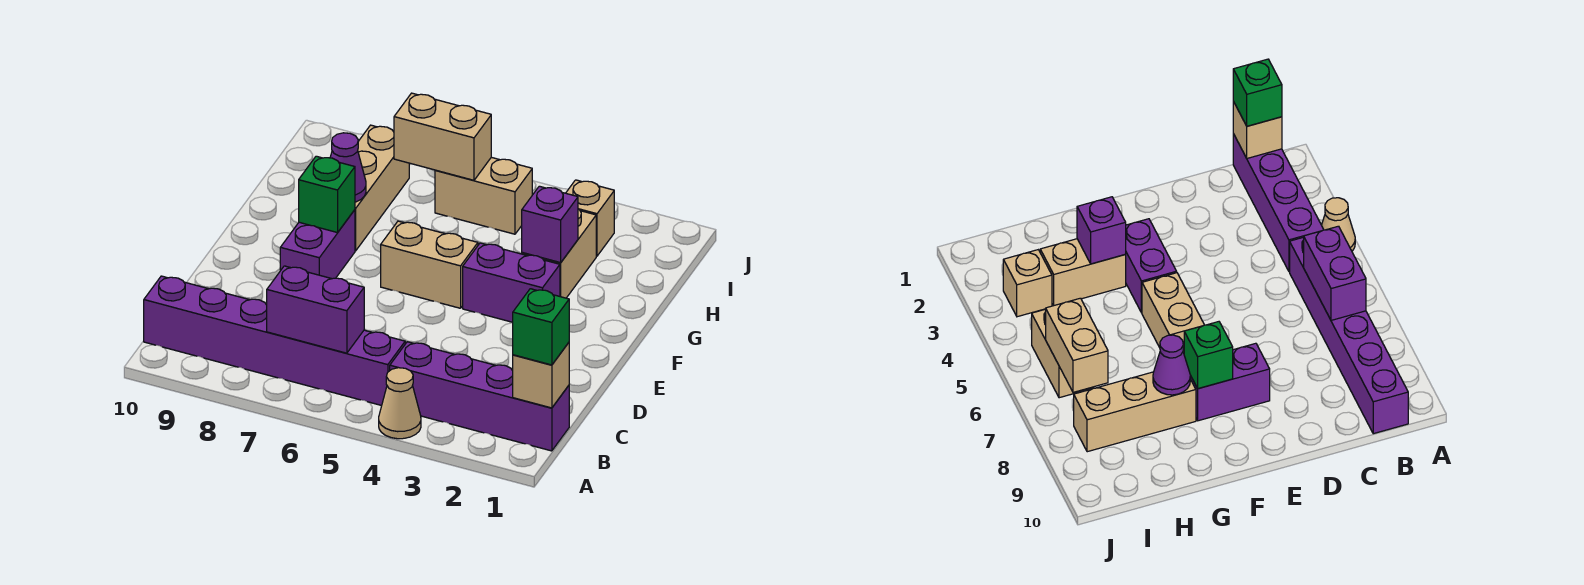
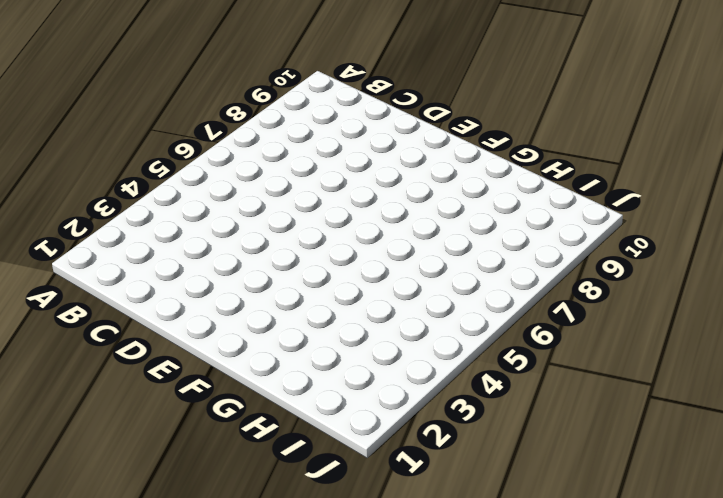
none -> tan 1x1 cone [379,368,421,439]
none -> purple 1x4 brick [390,342,569,451]
none -> purple 1x6 brick [144,276,405,406]

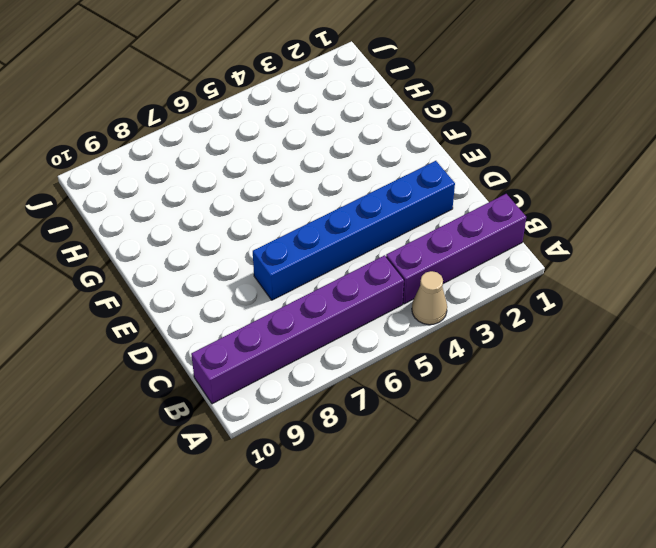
blue 1x6 brick [253,161,455,300] -> none
none -> purple 1x2 brick [280,210,355,279]
none -> purple 1x2 brick [463,243,560,322]
none -> tan 1x2 brick [381,221,478,308]

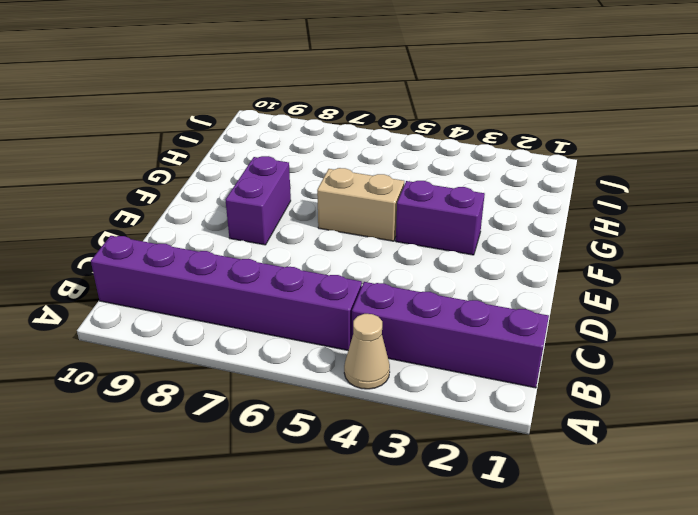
none -> tan 1x2 brick [522,209,596,298]
none -> tan 1x3 brick [355,125,409,251]
none -> tan 1x1 brick [566,180,614,256]

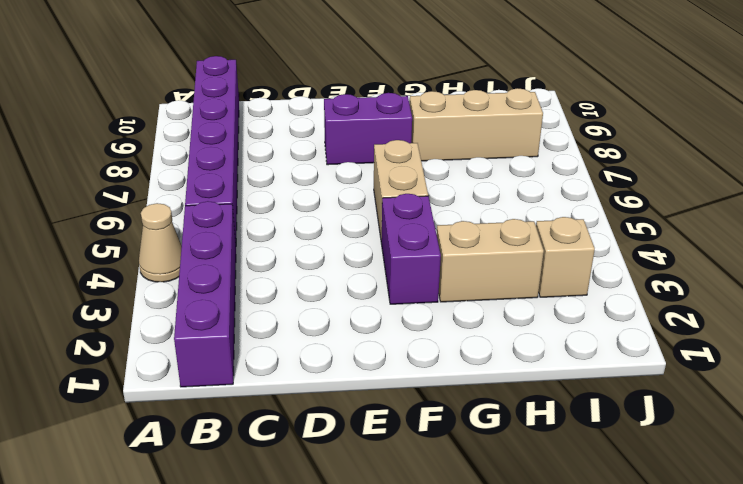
none -> tan 1x2 brick [435,157,532,234]
none -> tan 1x1 brick [513,343,569,408]
none -> purple 1x2 brick [267,266,364,353]

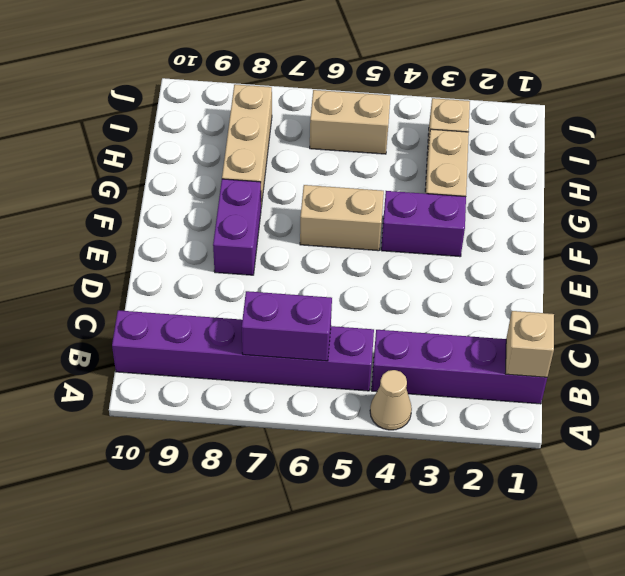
none -> green 1x1 brick [299,156,355,233]
none -> purple 1x1 brick [522,186,578,263]
none -> purple 1x1 cone [330,133,366,202]

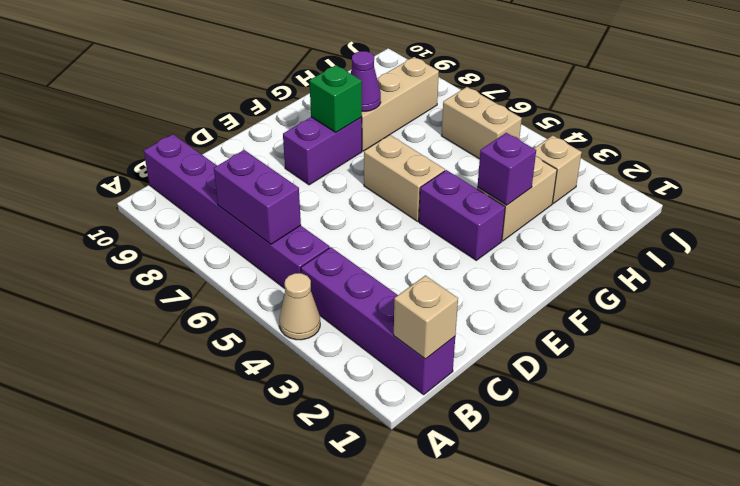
none -> tan 1x2 brick [394,93,491,180]
none -> green 1x1 brick [513,289,569,365]

